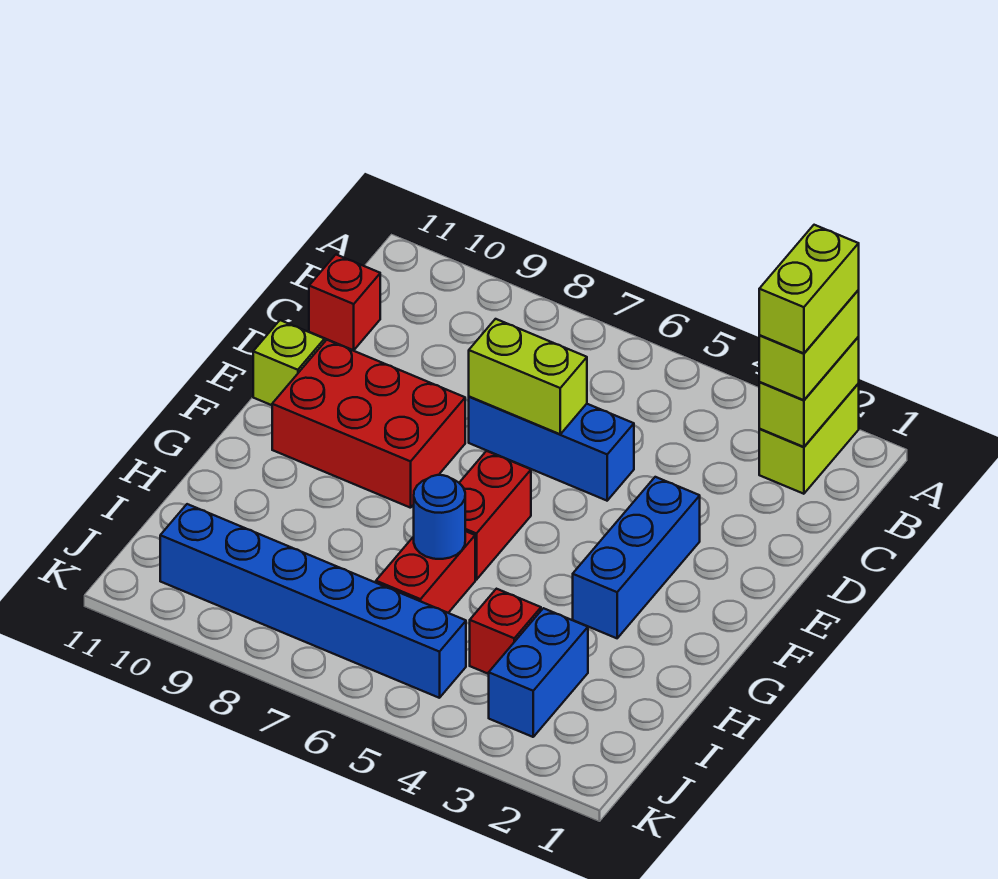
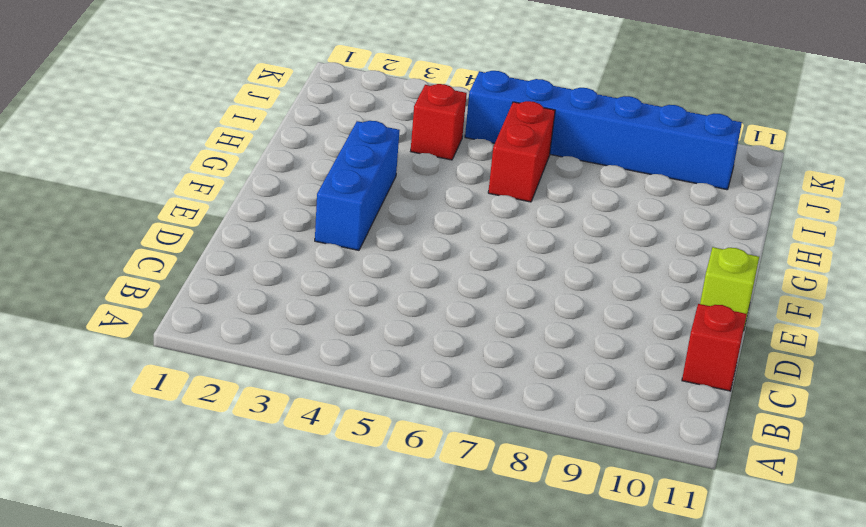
none -> lime 1x2 brick [759,384,859,494]
none -> blue 1x3 brick [469,397,634,501]
none -> red 2x3 brick [272,340,465,508]

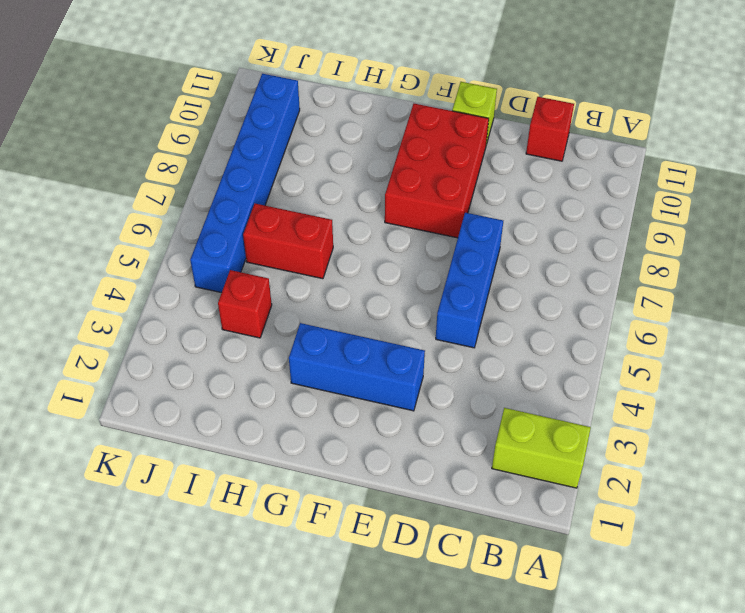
none -> red 1x2 brick [459,451,531,580]
none -> blue 1x2 brick [489,608,588,737]
none -> lime 1x2 brick [759,337,859,447]

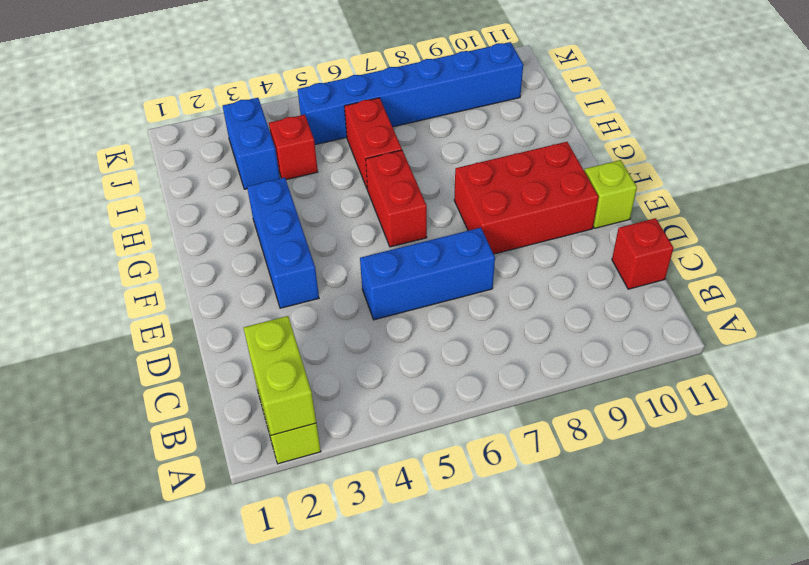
none -> lime 1x2 brick [469,319,587,434]
none -> blue 1x1 round brick [414,475,465,559]
none -> lime 1x2 brick [759,290,859,400]

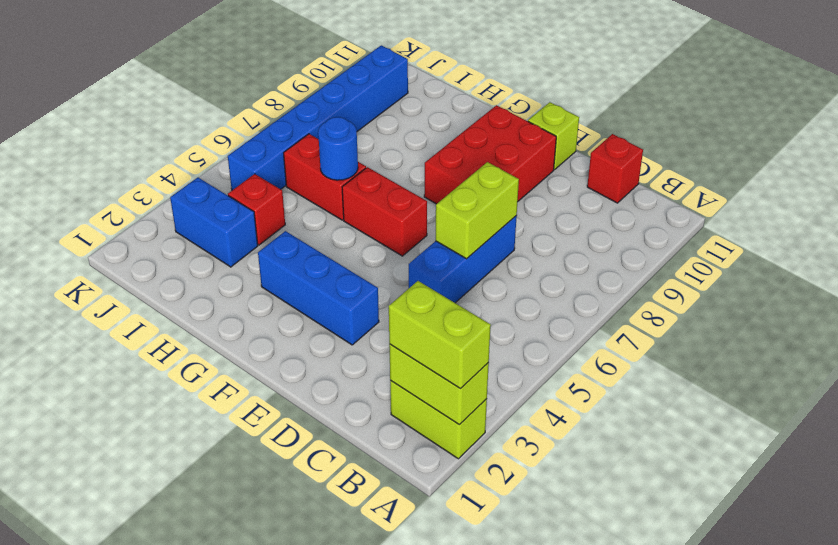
none -> lime 1x2 brick [759,225,859,353]

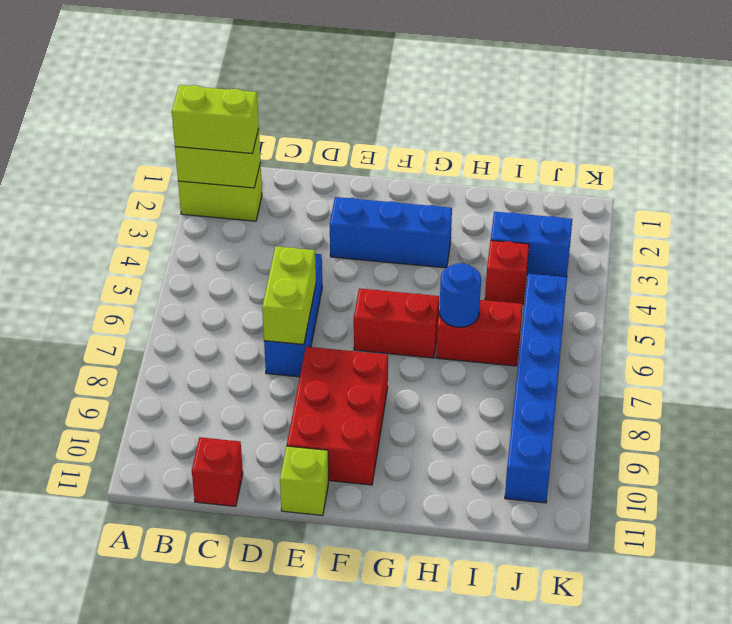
none -> lime 1x2 brick [759,225,859,353]

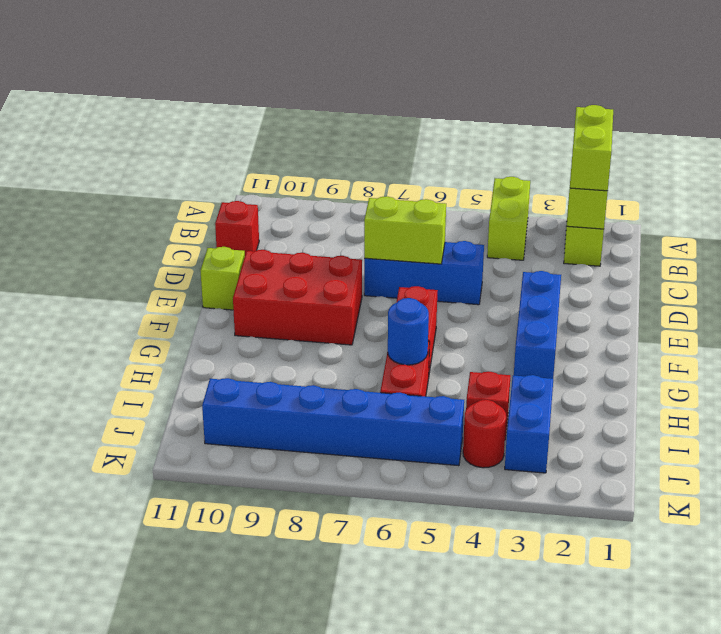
lime 1x2 brick [487,177,530,260] -> lime 1x2 brick moved to [759,225,859,353]
red 1x1 round brick [463,400,506,468] -> none

